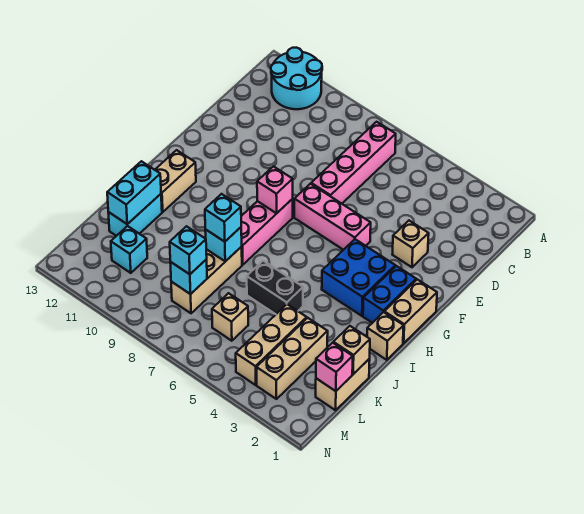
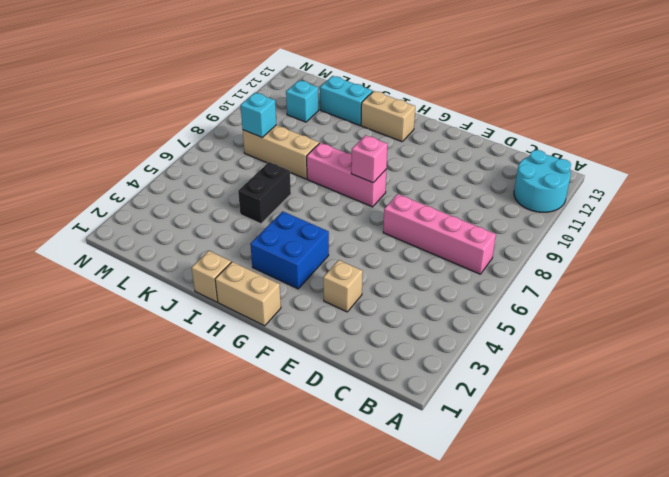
none -> pink 1x3 brick [294,184,371,250]
none -> blue 1x2 brick [363,266,416,323]
none -> tan 1x2 brick [316,359,370,410]

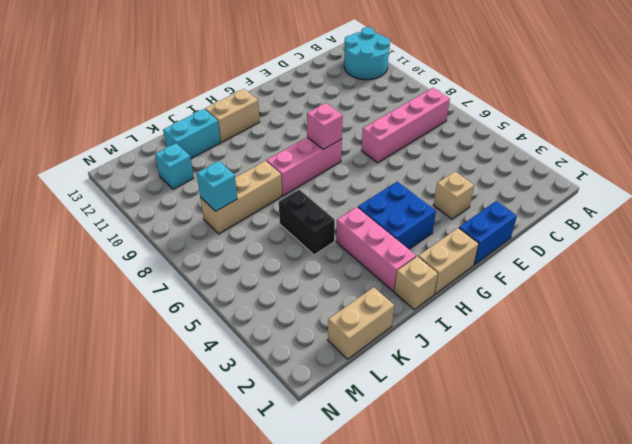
blue 1x2 brick [459,201,517,265] -> blue 1x2 brick moved to [363,266,416,323]
pink 1x3 brick [336,207,416,291] -> pink 1x3 brick moved to [294,184,371,250]
none -> tan 1x3 brick [257,318,328,399]
none -> tan 1x3 brick [236,304,307,385]
none -> tan 1x1 brick [212,293,248,341]

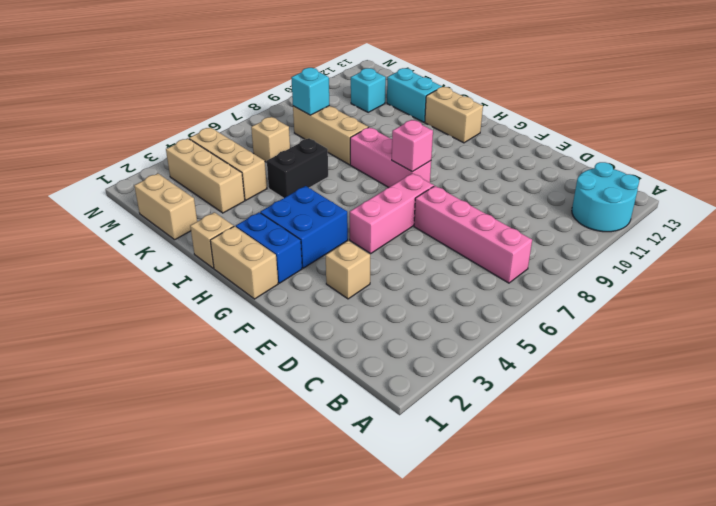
none -> cyan 1x1 brick [205,227,242,261]
none -> cyan 1x2 brick [107,161,161,224]
none -> tan 1x1 brick [333,326,370,374]

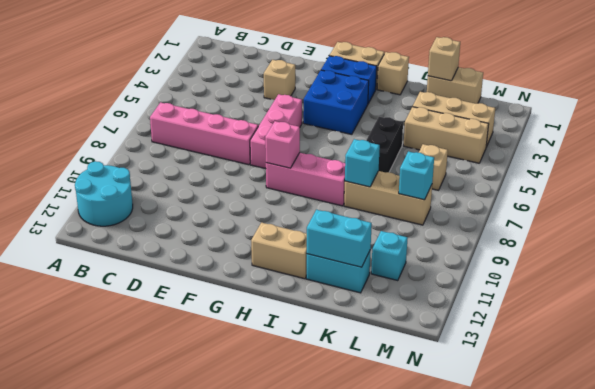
none -> pink 1x1 brick [316,343,353,391]
none -> cyan 1x1 brick [205,194,241,242]
none -> cyan 1x1 brick [170,226,207,274]

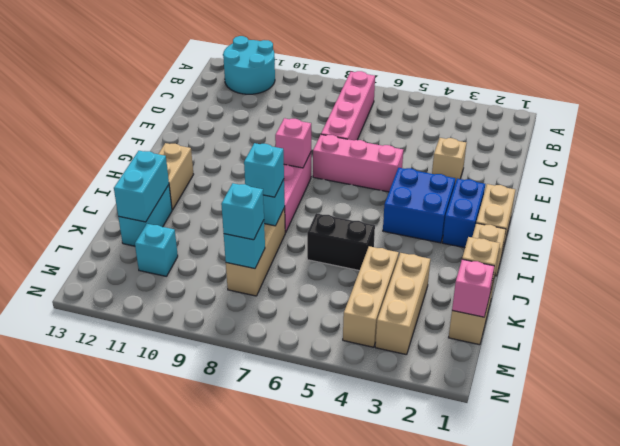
none -> tan 1x1 brick [212,293,248,341]

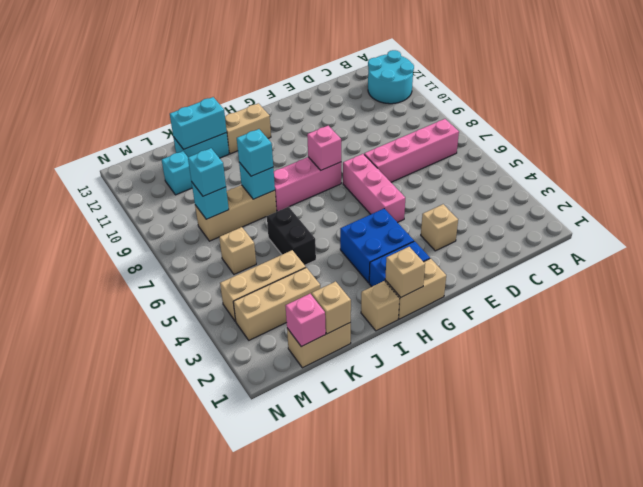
tan 1x1 brick [385,247,425,297] -> none

